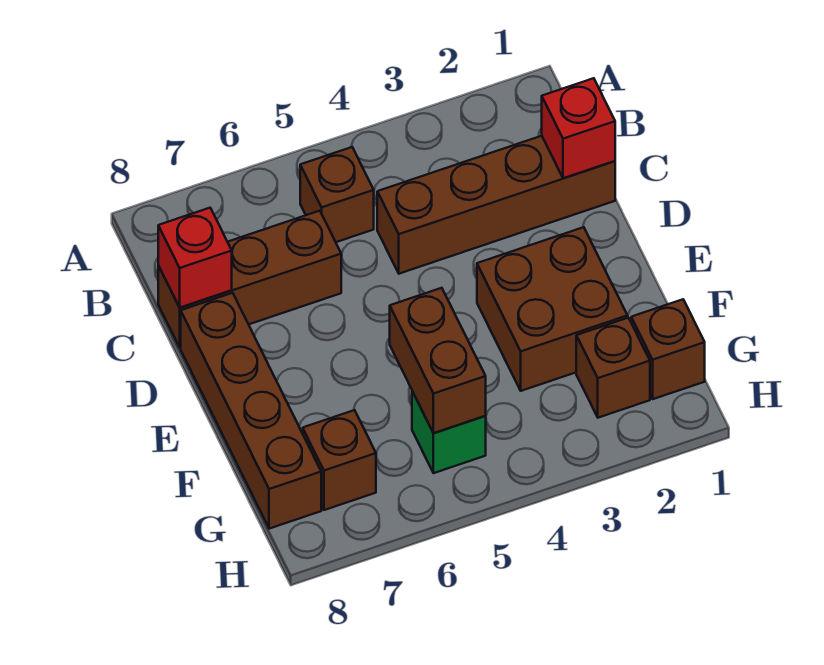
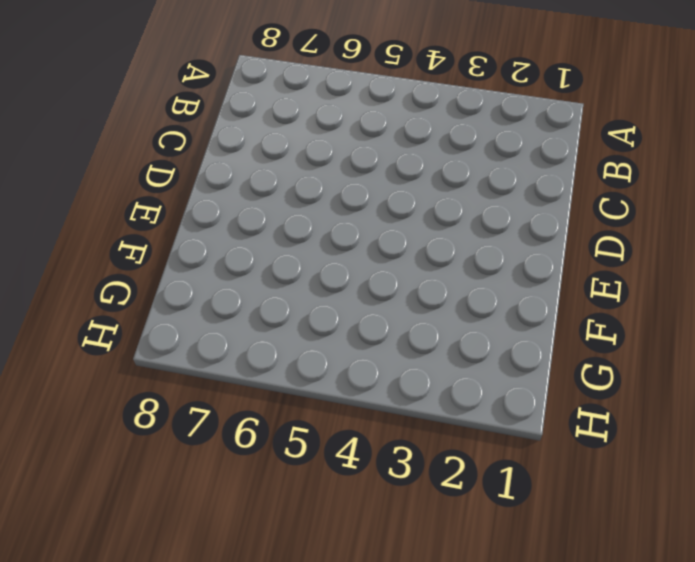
none -> brown 1x1 brick [300,147,374,242]
none -> brown 1x4 brick [377,136,615,274]
none -> brown 1x3 brick [158,211,341,348]

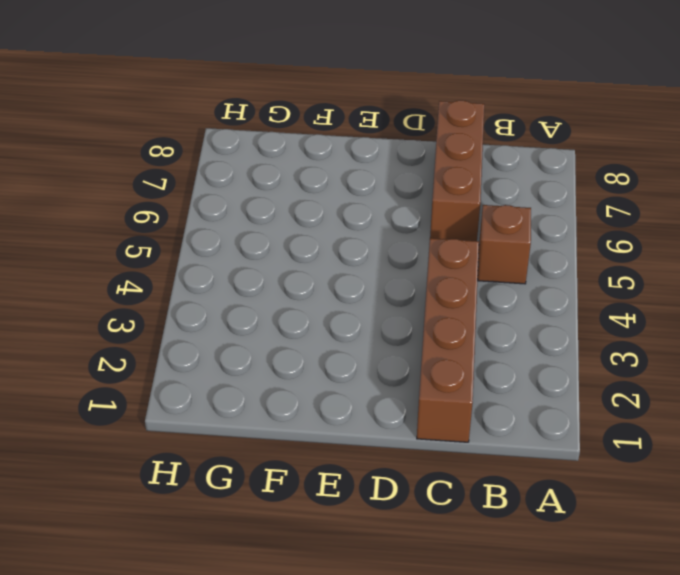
none -> brown 1x4 brick [181,293,321,529]
none -> brown 2x2 brick [477,227,628,391]
none -> brown 1x1 brick [631,299,705,399]

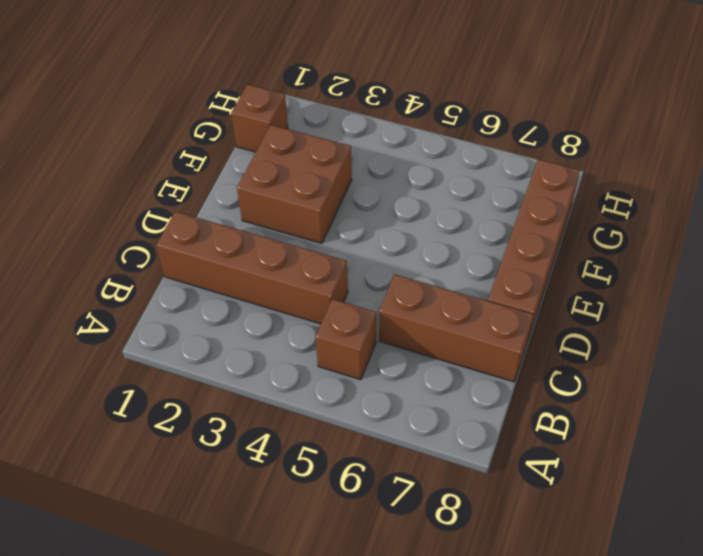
none -> brown 1x1 brick [576,318,650,418]
none -> green 1x1 brick [412,391,486,473]
none -> brown 1x1 brick [303,410,376,510]

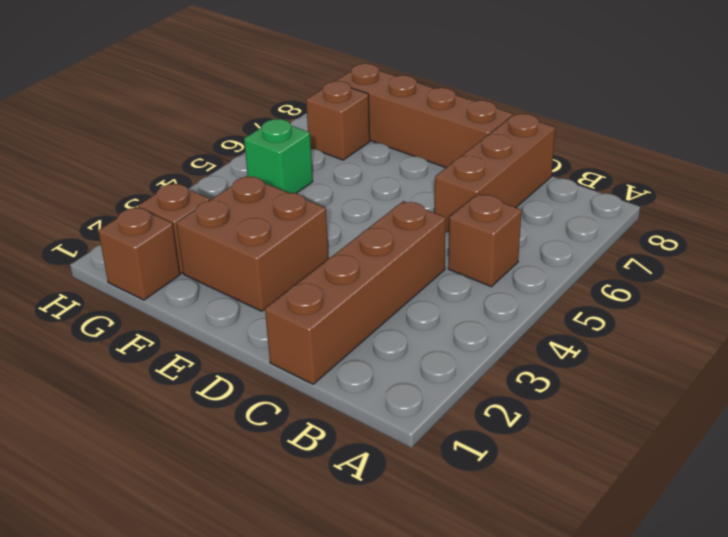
none -> red 1x1 brick [542,78,615,178]
none -> red 1x1 brick [158,208,232,307]
none -> brown 1x2 brick [390,288,486,433]

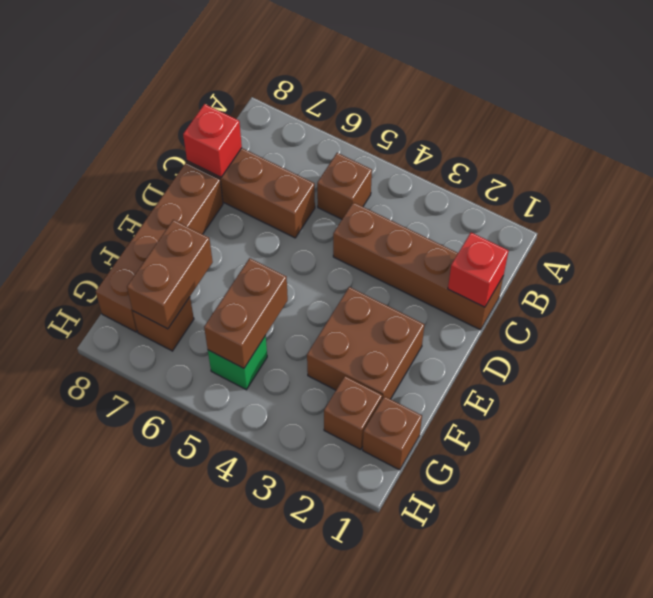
brown 1x2 brick [127,220,213,329] -> none

